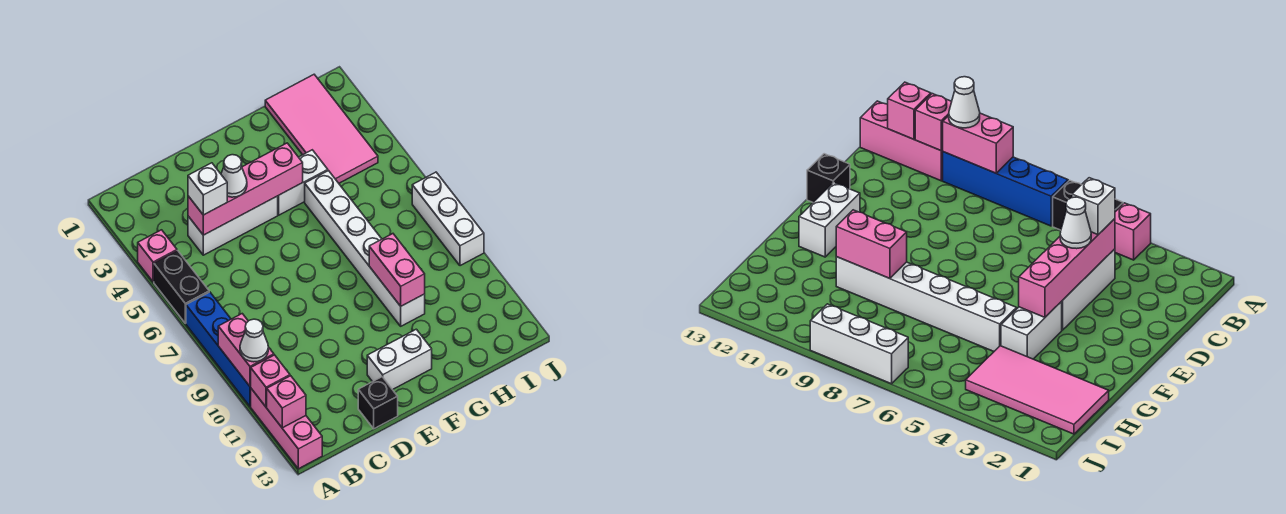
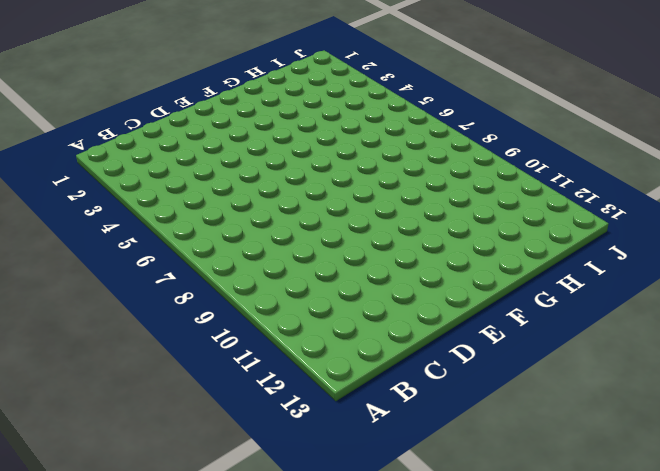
none -> pink 1x1 brick [138,230,177,282]
none -> black 1x2 brick [154,251,209,323]
none -> blue 1x4 brick [186,292,251,406]

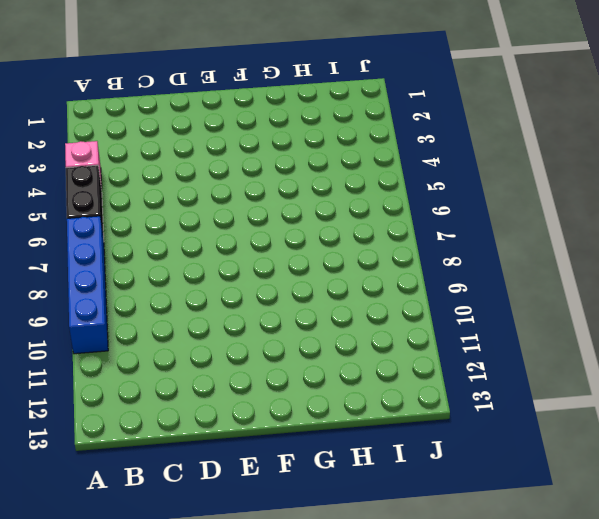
none -> pink 1x3 brick [251,389,322,469]
none -> white 1x3 brick [188,196,278,255]
none -> black 1x1 brick [358,377,398,429]

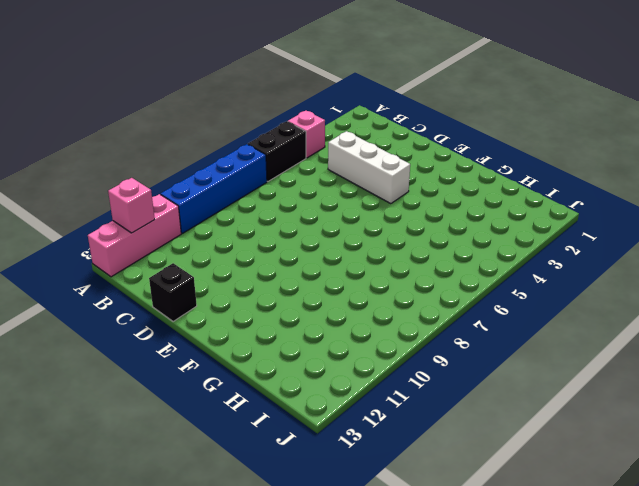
none -> white 1x2 brick [367,329,432,390]
none -> white 1x2 brick [278,150,328,215]
none -> white 1x6 brick [305,171,425,326]

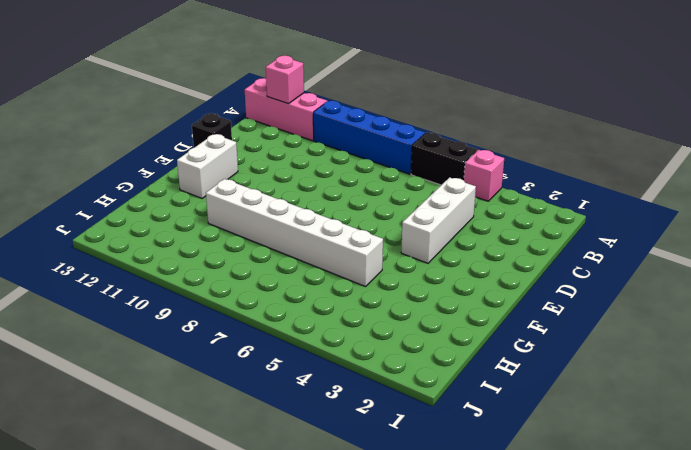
none -> white 1x2 brick [278,150,328,215]
none -> pink 2x4 tile [265,75,378,183]
none -> white 1x3 brick [412,172,484,266]

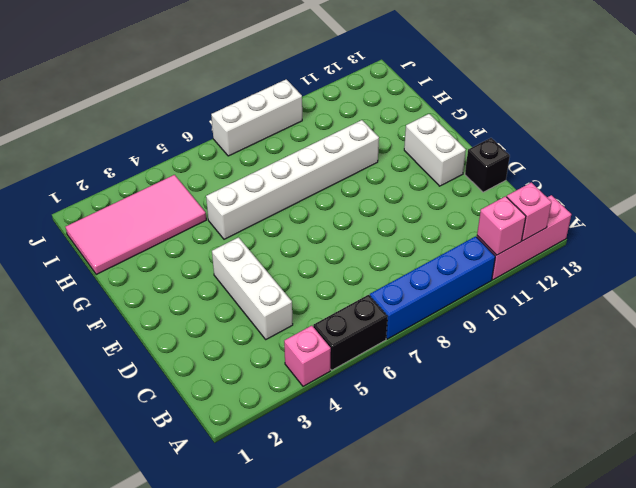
none -> white 1x2 brick [278,150,328,215]
none -> pink 1x2 brick [218,314,274,386]
none -> pink 1x4 brick [188,143,303,235]

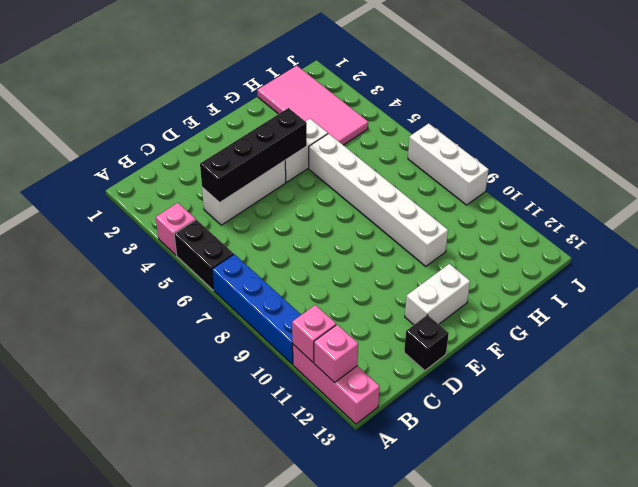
black 1x4 brick [200,108,307,203] -> pink 1x4 brick [188,143,303,235]
none -> pink 1x2 brick [218,314,274,386]
none -> pink 1x2 brick [369,234,425,306]
none -> white 1x1 cone [240,319,268,362]

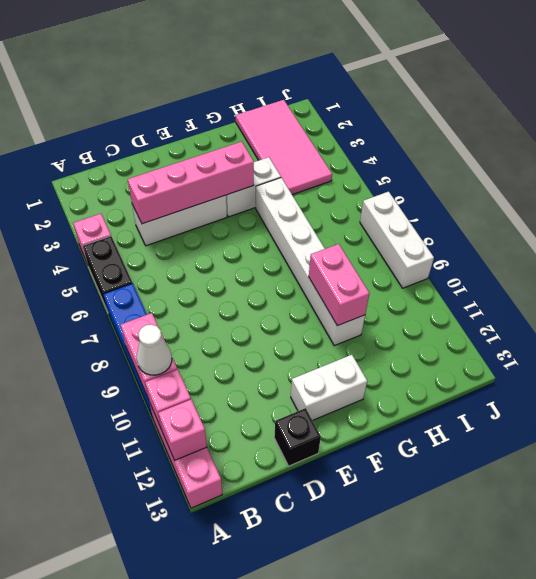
none -> white 1x1 brick [188,163,227,215]
none -> white 1x1 cone [221,155,247,197]

